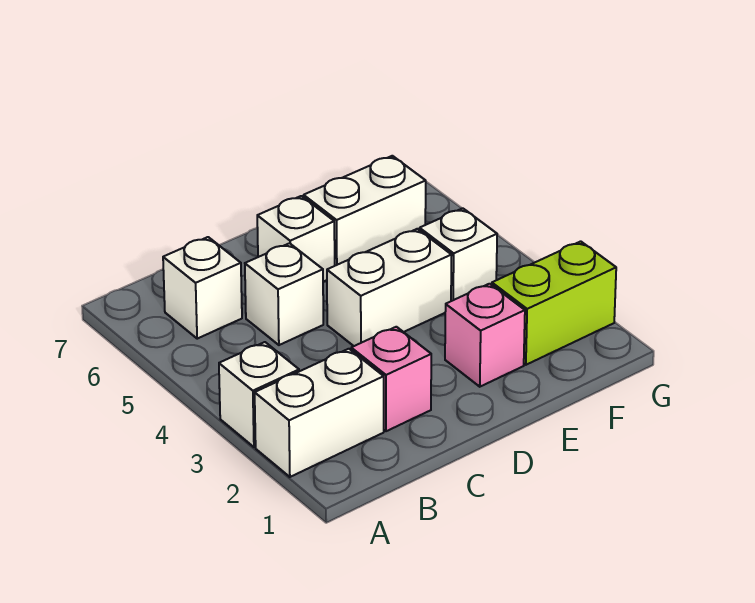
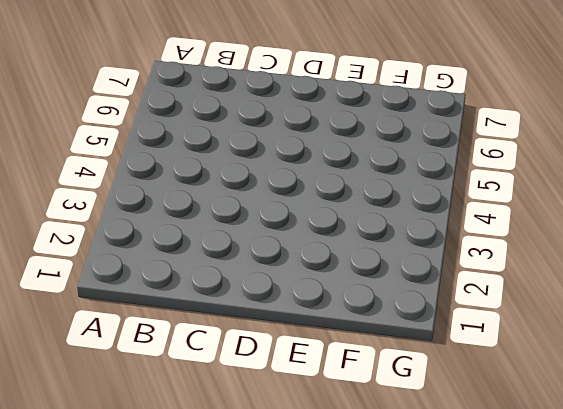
none -> white 1x2 brick [255,349,384,477]
none -> white 1x1 brick [219,342,299,447]

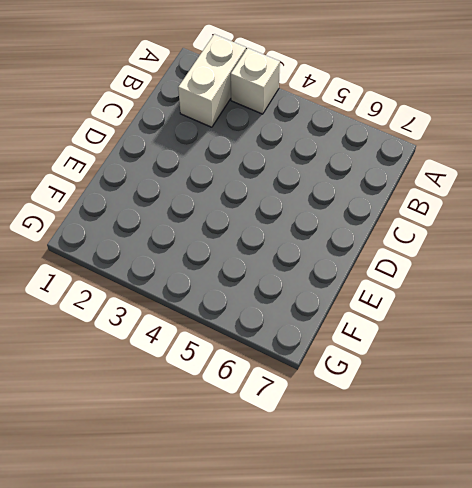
none -> white 1x1 brick [163,237,242,339]
none -> pink 1x1 brick [351,327,431,431]

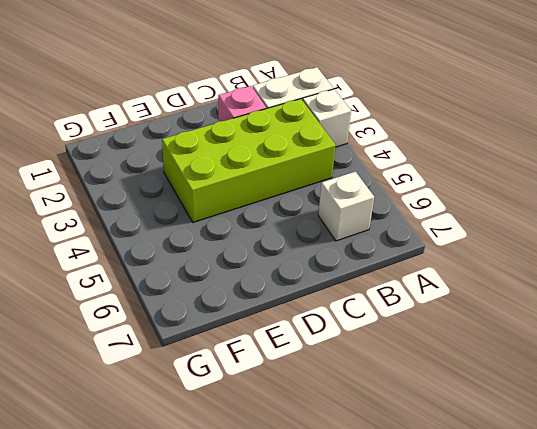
lime 2x4 brick [162,99,336,222] -> white 1x2 brick [327,229,452,346]
none -> white 1x1 brick [245,243,323,345]
none -> white 1x1 brick [257,196,335,282]

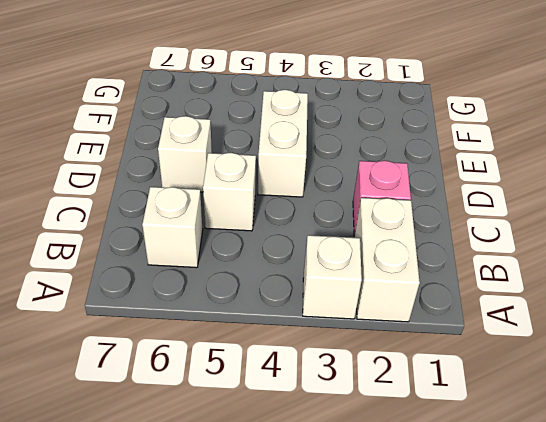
none -> pink 1x1 brick [445,284,525,387]
none -> white 1x2 brick [304,156,426,266]

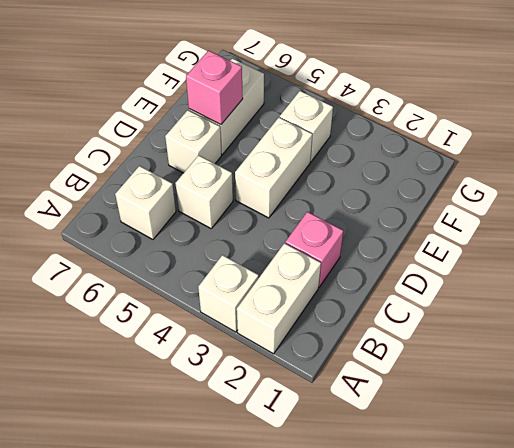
pink 1x1 brick [186,51,243,125] -> pink 1x1 brick moved to [445,284,525,387]
none -> lime 1x2 brick [492,241,616,365]

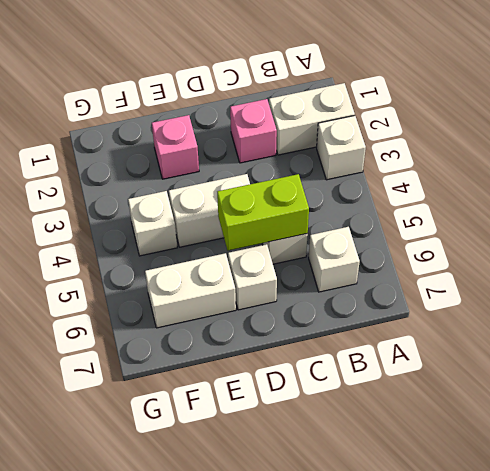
lime 1x2 brick [217,174,309,251] -> lime 1x2 brick moved to [492,241,616,365]

